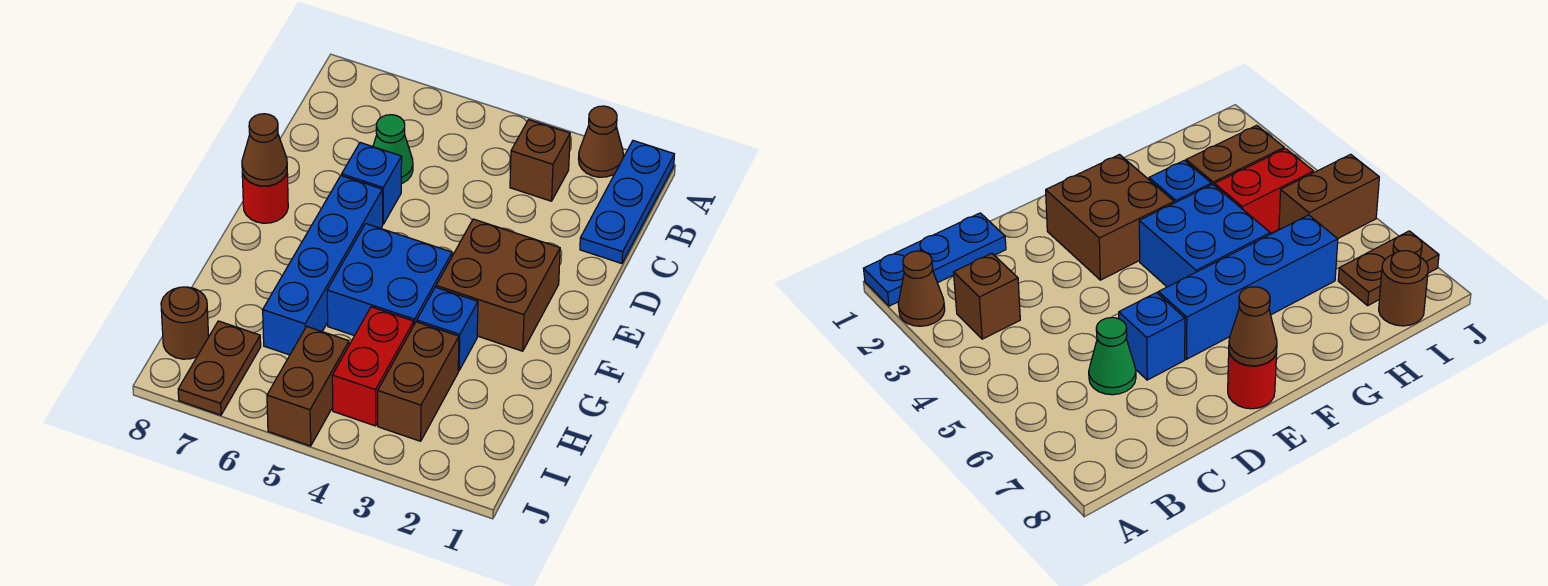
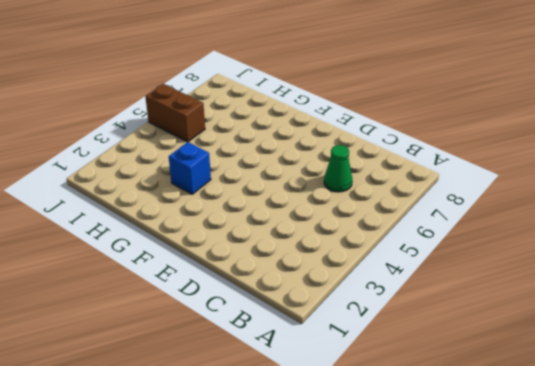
none -> blue 1x3 plate [580,141,674,264]
none -> brown 1x1 cone [578,106,623,177]
none -> brown 1x1 brick [510,120,570,201]

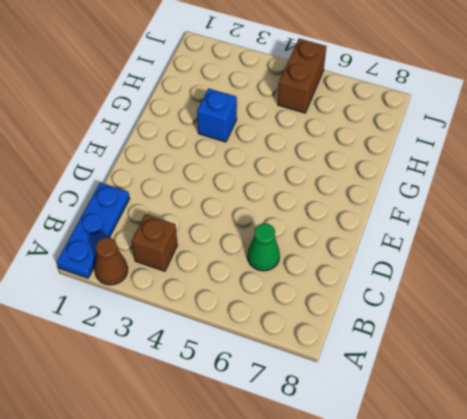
none -> blue 1x1 brick [342,143,402,224]
none -> brown 2x2 brick [436,219,560,351]
none -> blue 1x4 brick [263,176,383,355]

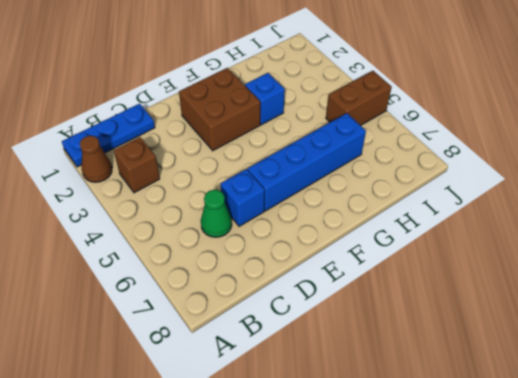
none -> red 1x1 round brick [242,173,288,223]
none -> blue 2x2 brick [327,224,452,336]
none -> brown 1x2 brick [378,322,459,441]

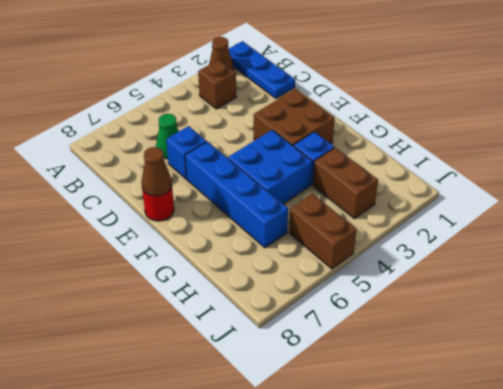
none -> red 1x2 brick [332,307,414,426]
none -> brown 1x2 plate [178,321,261,415]
none -> brown 1x1 round brick [161,287,209,359]

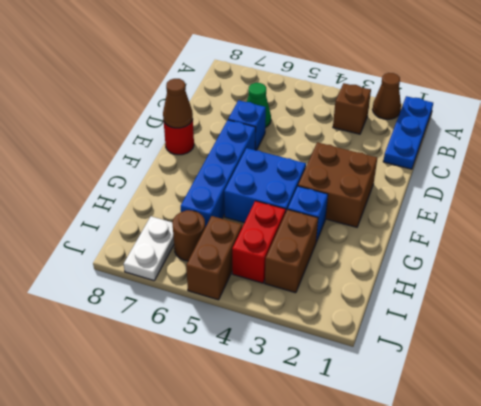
brown 1x1 round brick [172,210,205,261] -> brown 1x1 round brick moved to [161,287,209,359]
white 1x2 plate [124,216,174,281] -> brown 1x2 plate [178,321,261,415]

